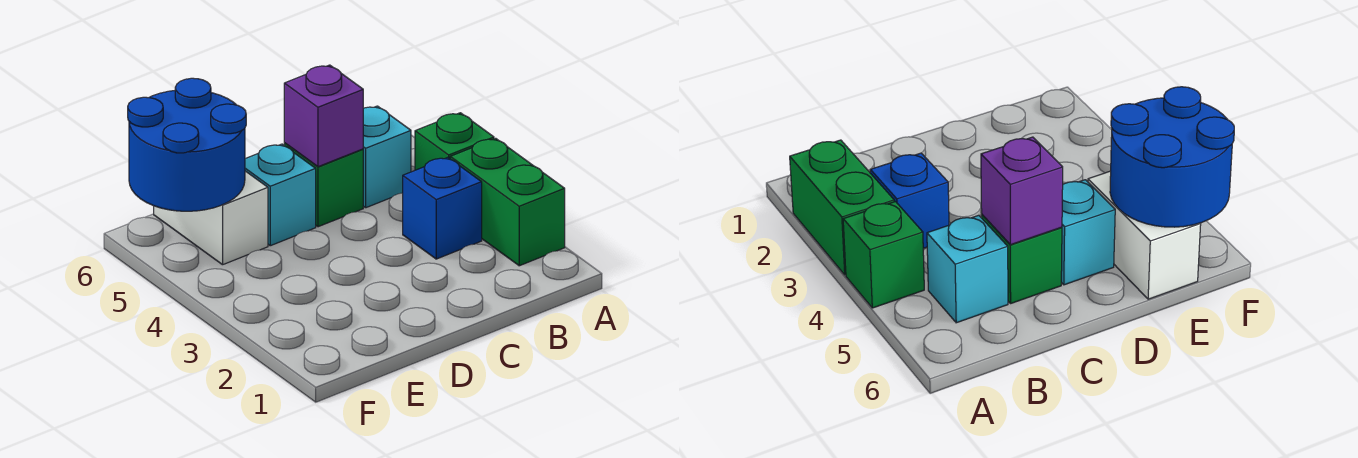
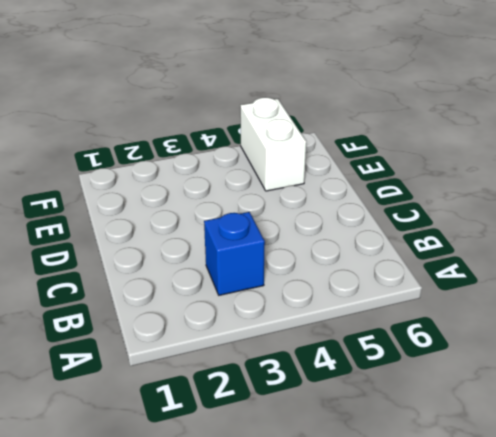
white 1x2 brick [240,97,306,191] -> white 1x2 brick turned to [154,171,268,265]
none -> green 1x2 brick [450,138,565,266]
none -> green 1x1 brick [415,113,494,170]

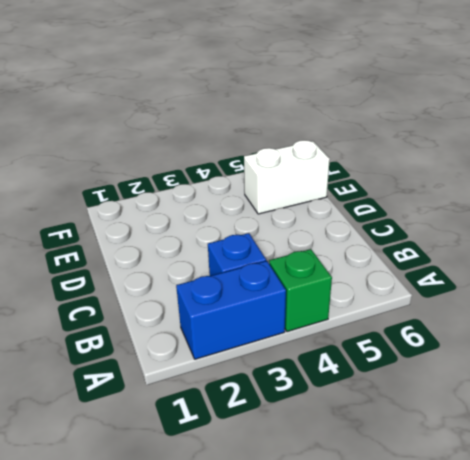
blue 1x2 brick [176,261,286,359] -> green 1x2 brick [450,138,565,266]
none -> cyan 1x1 brick [363,106,411,208]
none -> green 1x1 brick [284,143,363,227]

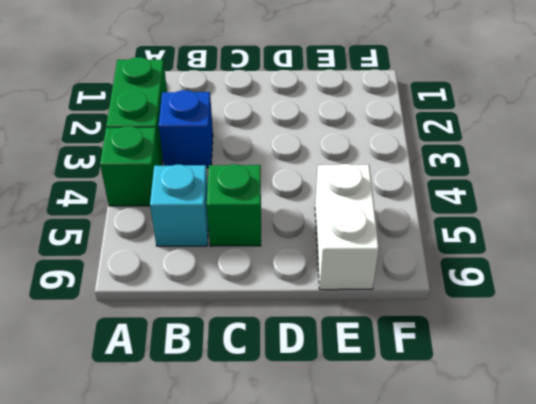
none -> cyan 1x1 brick [245,144,316,246]
none -> purple 1x1 brick [284,65,363,167]

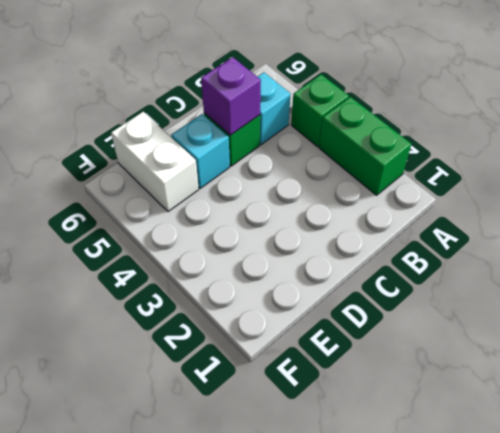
none -> blue 1x1 brick [403,158,482,259]
none -> blue 2x2 round brick [128,78,246,211]

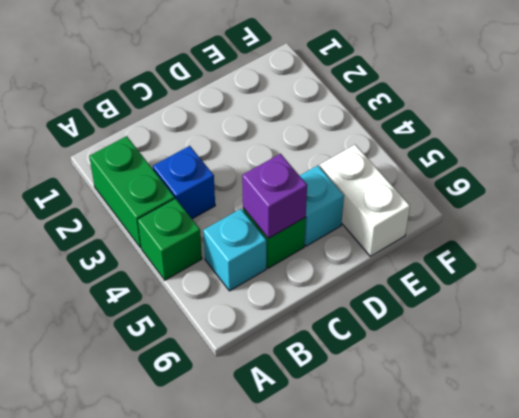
none -> blue 2x2 round brick [128,78,246,211]

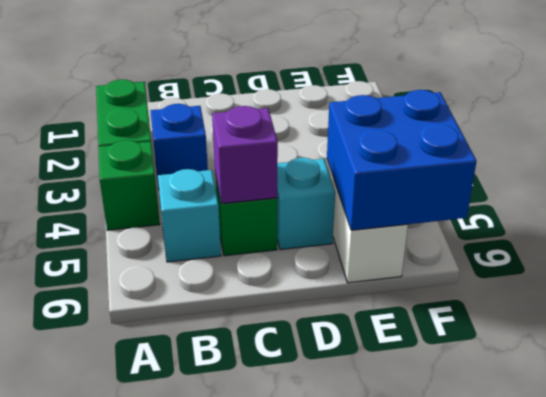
blue 2x2 brick [327,90,477,230] -> blue 2x2 round brick [128,78,246,211]

